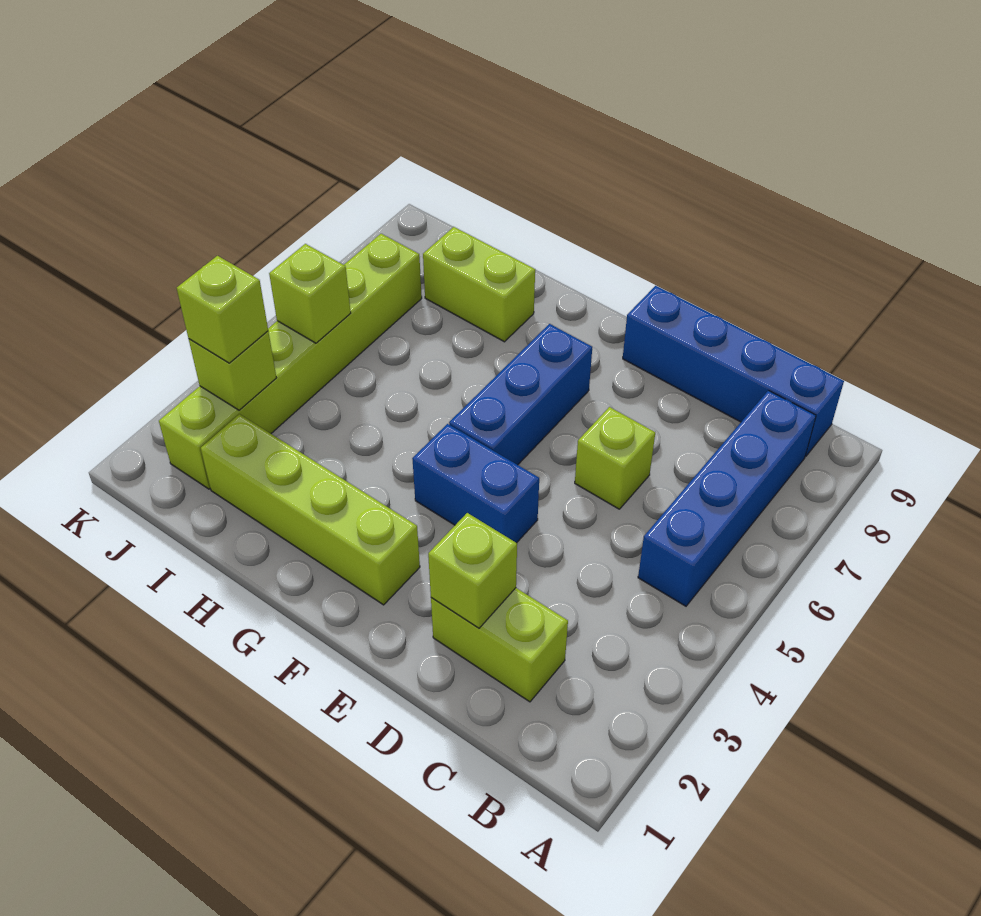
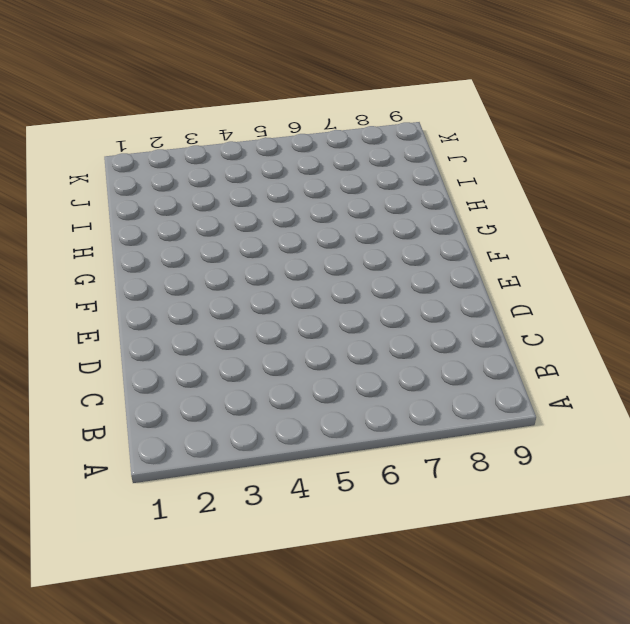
none -> blue 1x4 brick [638,390,816,606]
none -> blue 1x4 brick [623,286,844,457]
none -> lime 1x2 brick [431,588,568,702]

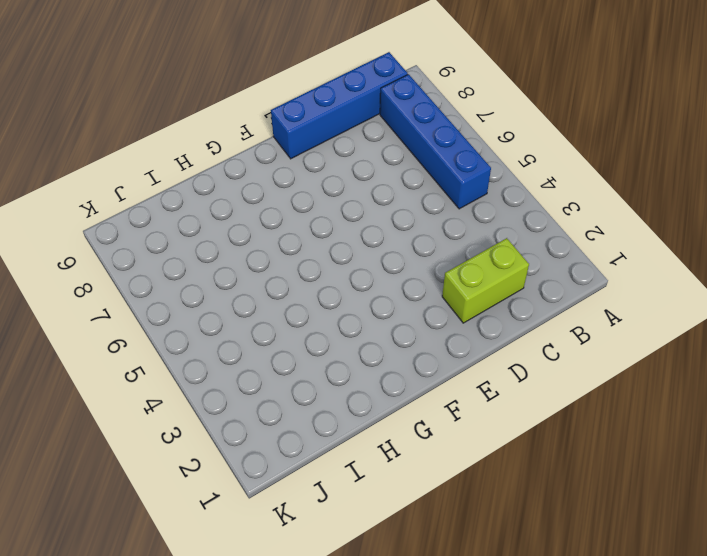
none -> lime 1x1 brick [575,407,655,509]
none -> blue 1x2 brick [412,424,539,543]
none -> lime 1x4 brick [201,414,420,605]

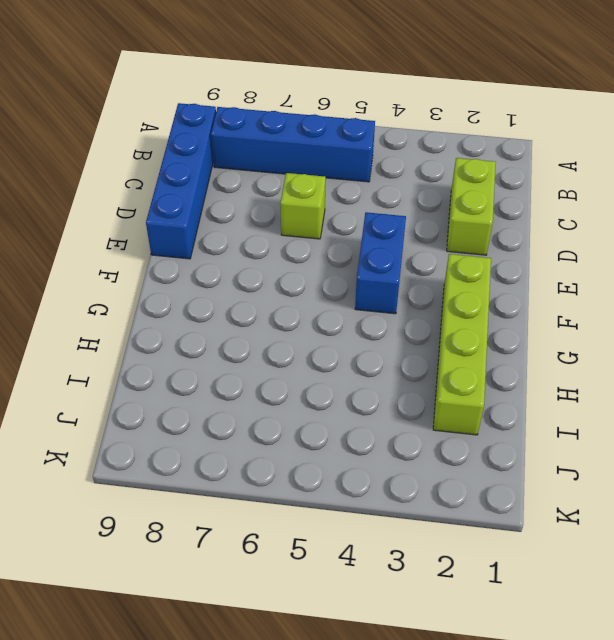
none -> blue 1x3 brick [449,324,592,465]
none -> lime 1x2 brick [423,227,535,342]
none -> lime 1x6 brick [159,234,422,489]

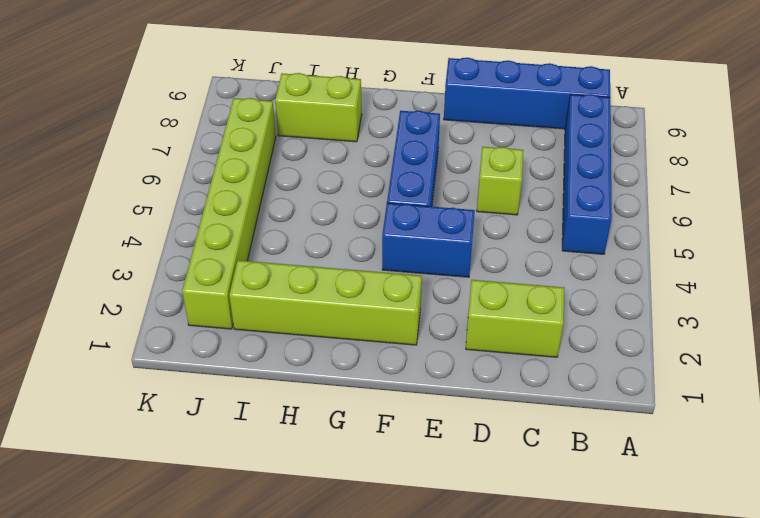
none -> lime 1x1 brick [428,513,517,628]
none -> lime 1x1 brick [189,331,276,410]
none -> lime 1x1 brick [269,244,351,343]

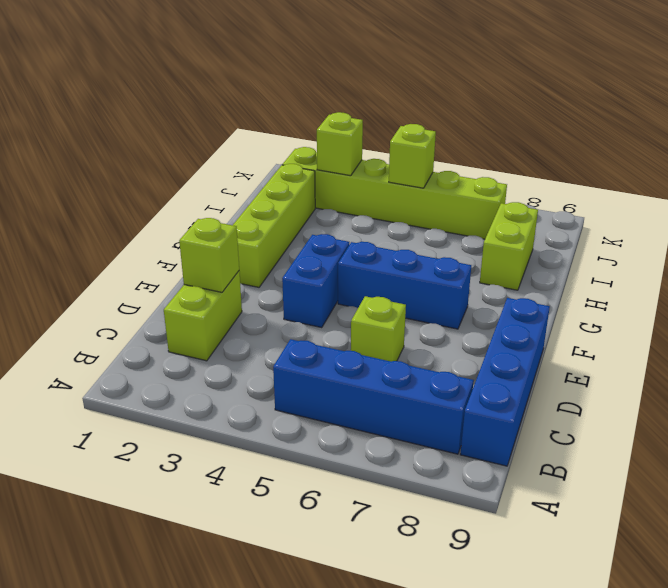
none -> lime 1x1 brick [177,256,268,363]

